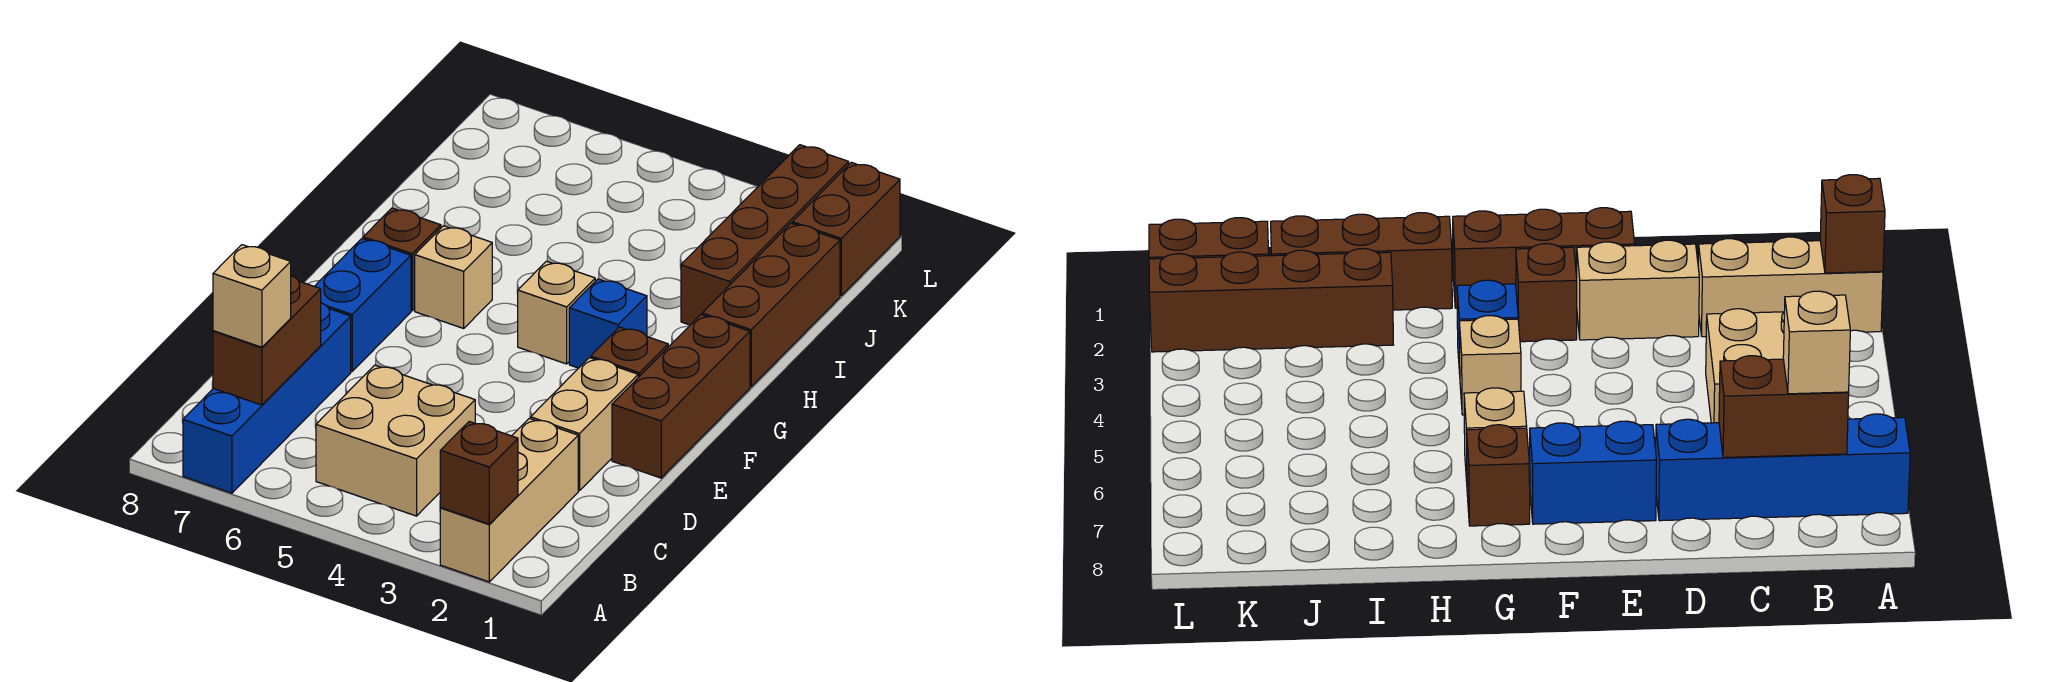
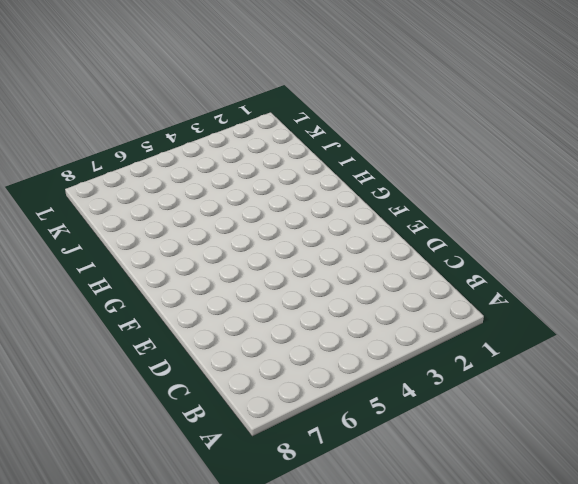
none -> tan 1x3 brick [440,418,578,582]
none -> blue 1x4 brick [183,303,351,493]
none -> tan 2x2 brick [316,365,475,516]

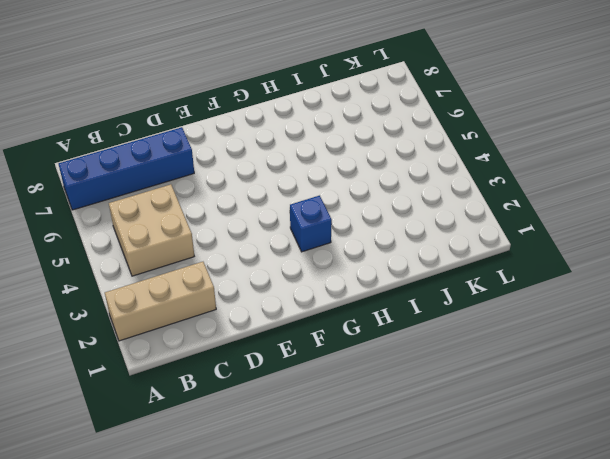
none -> tan 1x2 brick [531,358,638,491]
none -> brown 1x3 brick [612,315,750,478]
none -> blue 1x2 brick [315,238,411,371]

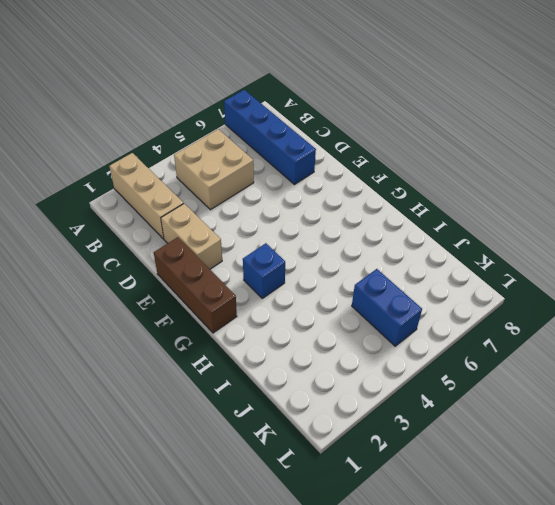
blue 1x2 brick [352,269,422,346] -> blue 1x2 brick moved to [315,238,411,371]
none -> brown 1x1 brick [591,327,668,377]
none -> tan 1x1 brick [518,261,595,364]
none -> tan 1x1 brick [415,226,492,328]

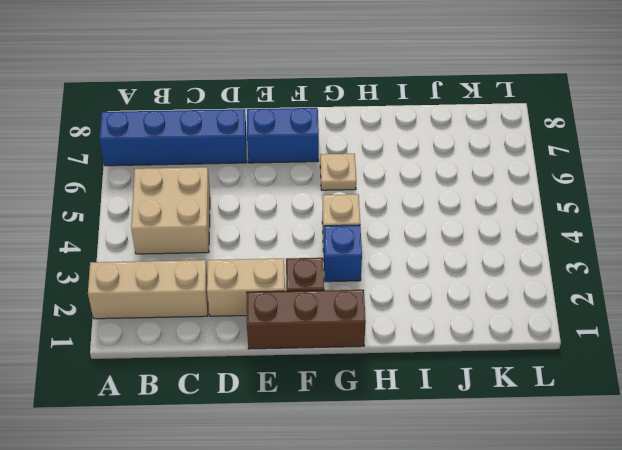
tan 1x1 plate [320,154,356,190] -> tan 1x1 brick [415,226,492,328]
none -> brown 1x1 brick [363,208,441,311]
none -> brown 1x3 brick [702,223,840,387]
none -> brown 1x4 brick [681,145,849,325]

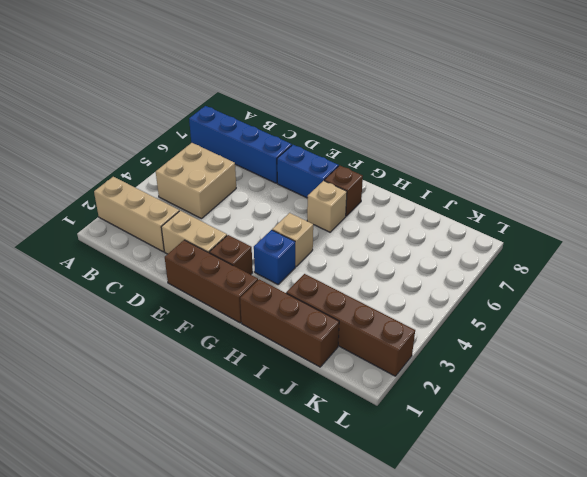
none -> brown 1x2 brick [792,162,900,295]
none -> brown 1x1 brick [440,421,518,524]
none -> brown 1x2 brick [213,276,321,405]

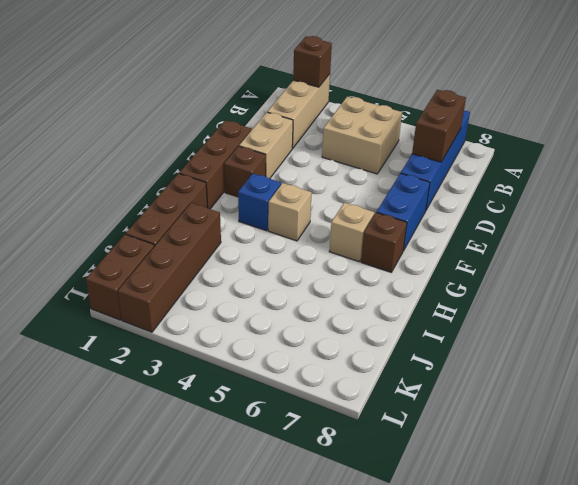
none -> tan 1x1 brick [213,245,291,347]

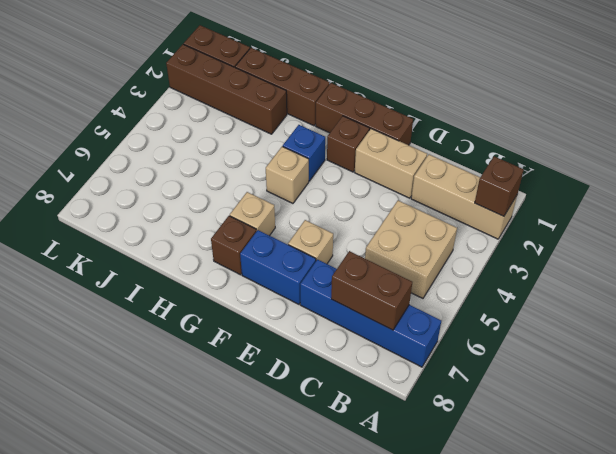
tan 1x1 brick [288,220,333,264] -> tan 1x1 brick moved to [213,245,291,347]

